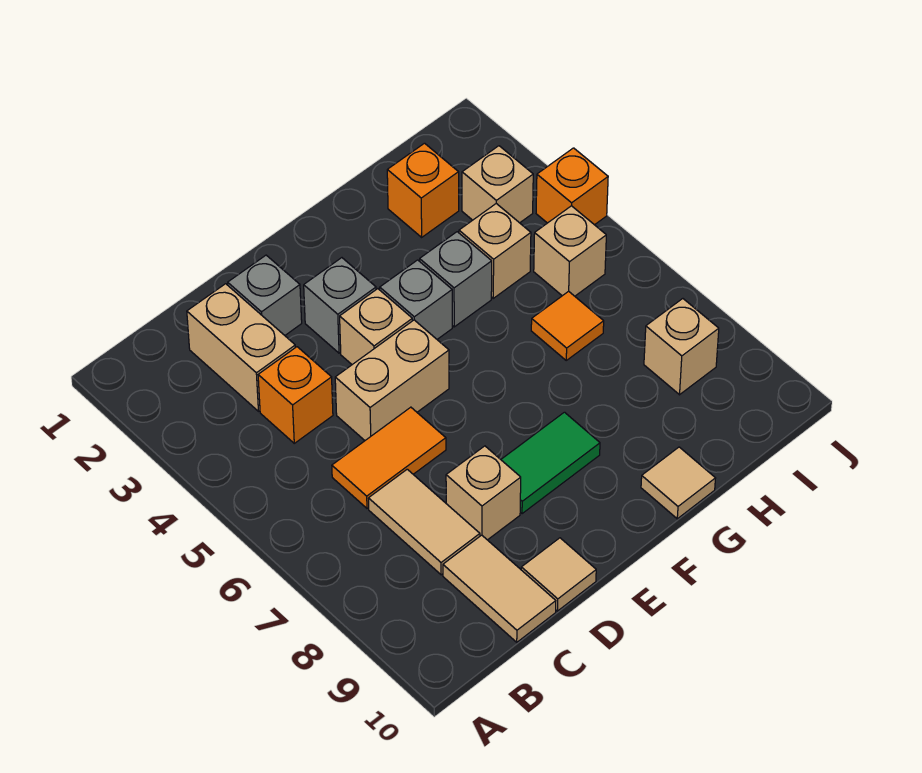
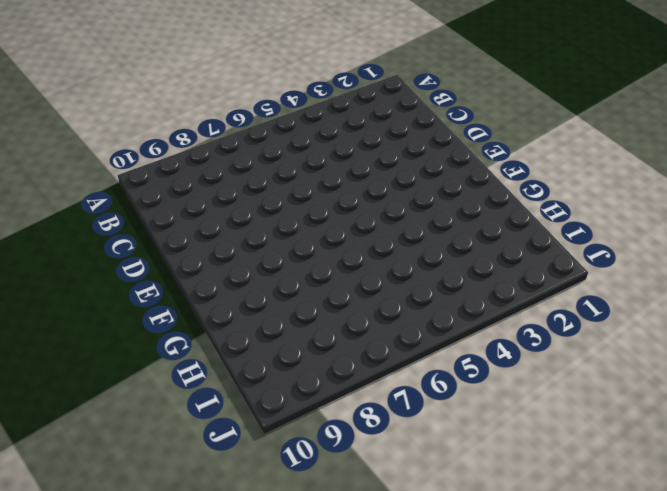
none -> tan 1x2 brick [187,284,295,411]
none -> orange 1x1 brick [258,347,333,443]
none -> orange 1x2 tile [332,407,446,508]

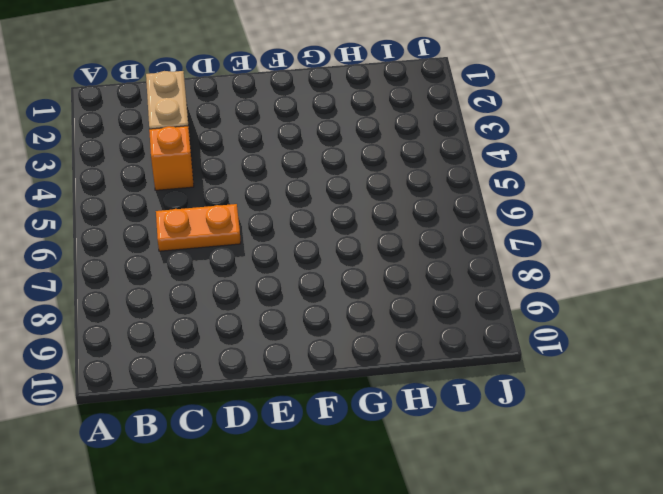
orange 1x2 plate [156,204,241,251] -> orange 1x2 tile [332,407,446,508]
none -> tan 1x2 tile [368,469,480,575]
none -> tan 1x2 tile [443,535,556,642]
none -> grey 1x1 brick [228,255,302,335]

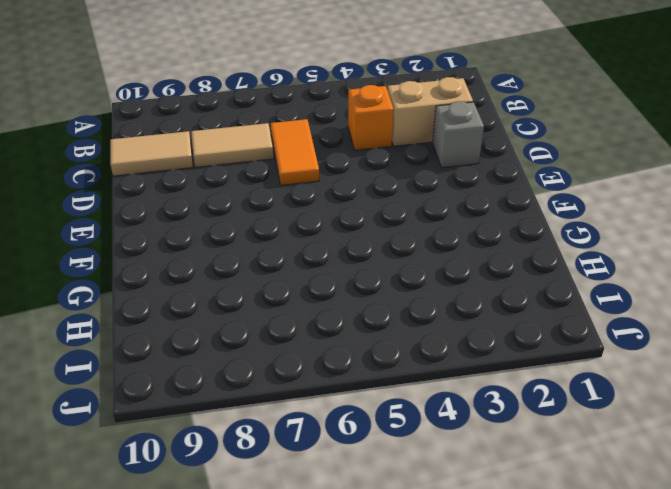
none -> tan 1x2 brick [335,320,449,440]
none -> tan 1x1 brick [446,446,521,540]
none -> tan 1x1 tile [521,538,596,611]

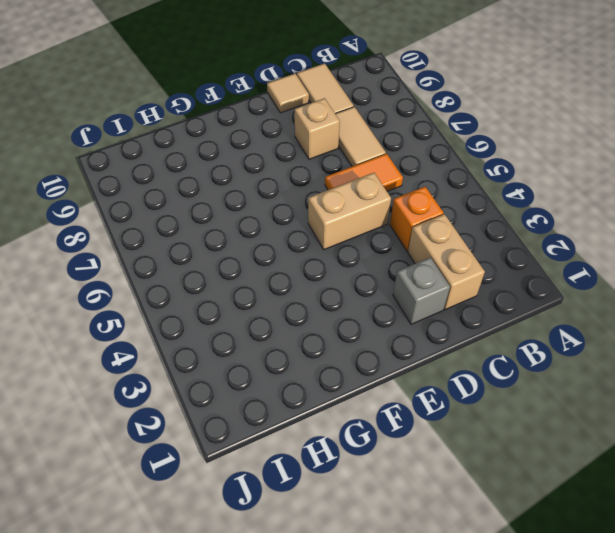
none -> grey 1x1 brick [304,258,376,353]
none -> tan 1x1 brick [340,289,412,364]
none -> green 1x2 tile [501,412,600,514]

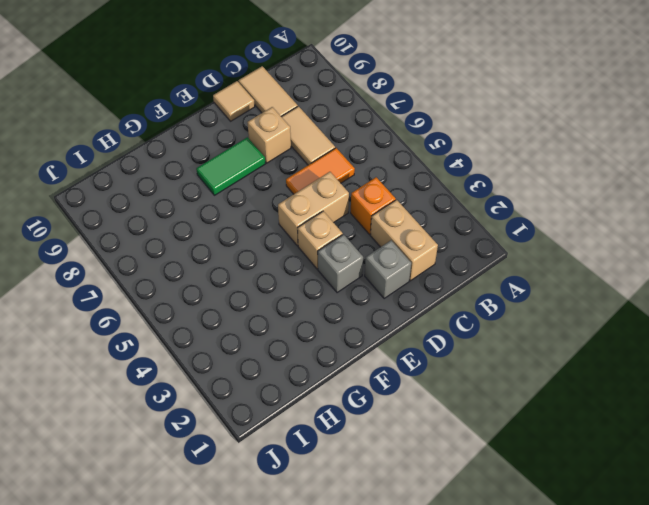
none -> grey 1x1 brick [380,260,452,339]
none -> grey 1x1 brick [420,232,492,327]
none -> tan 1x1 tile [641,447,716,519]

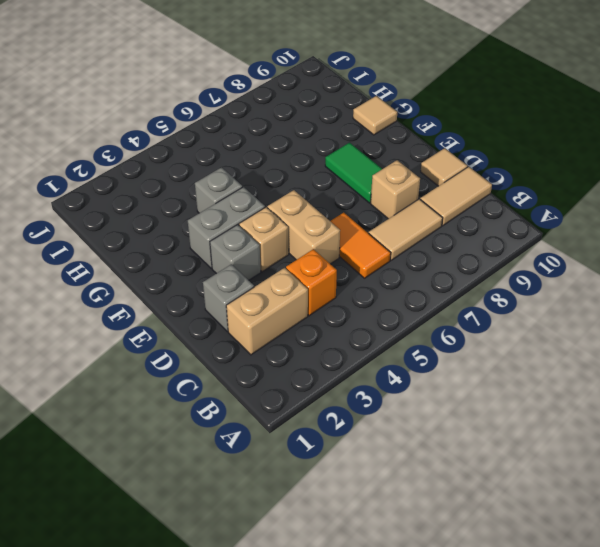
grey 1x2 brick [188,187,265,268] -> grey 1x1 brick [380,260,452,339]
none -> orange 1x1 brick [387,143,459,237]
none -> tan 1x1 brick [459,204,531,298]
none -> orange 1x1 tile [531,291,604,360]

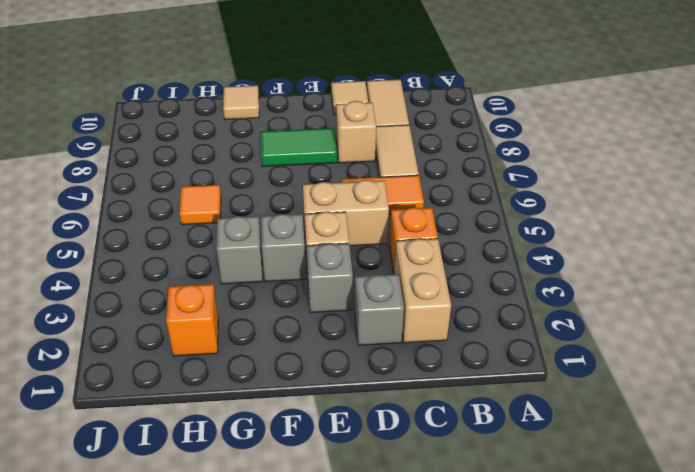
none -> tan 1x1 brick [459,204,531,298]
none -> tan 1x1 brick [462,146,533,223]
none -> tan 1x1 brick [534,206,606,296]

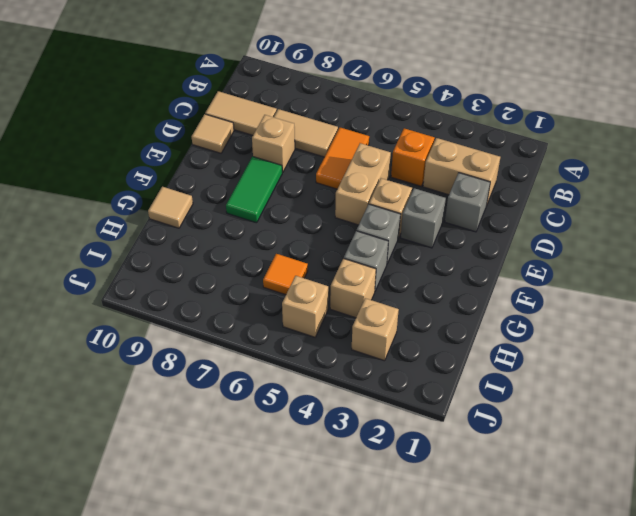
none -> orange 1x1 brick [387,143,459,237]
none -> tan 1x1 brick [644,299,719,395]
none -> orange 1x1 brick [536,148,608,225]

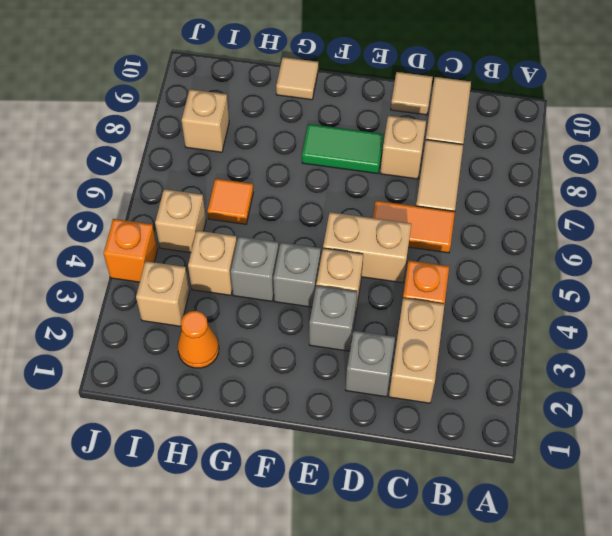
orange 1x1 cone [178,311,219,368] -> orange 1x1 brick [387,143,459,237]

